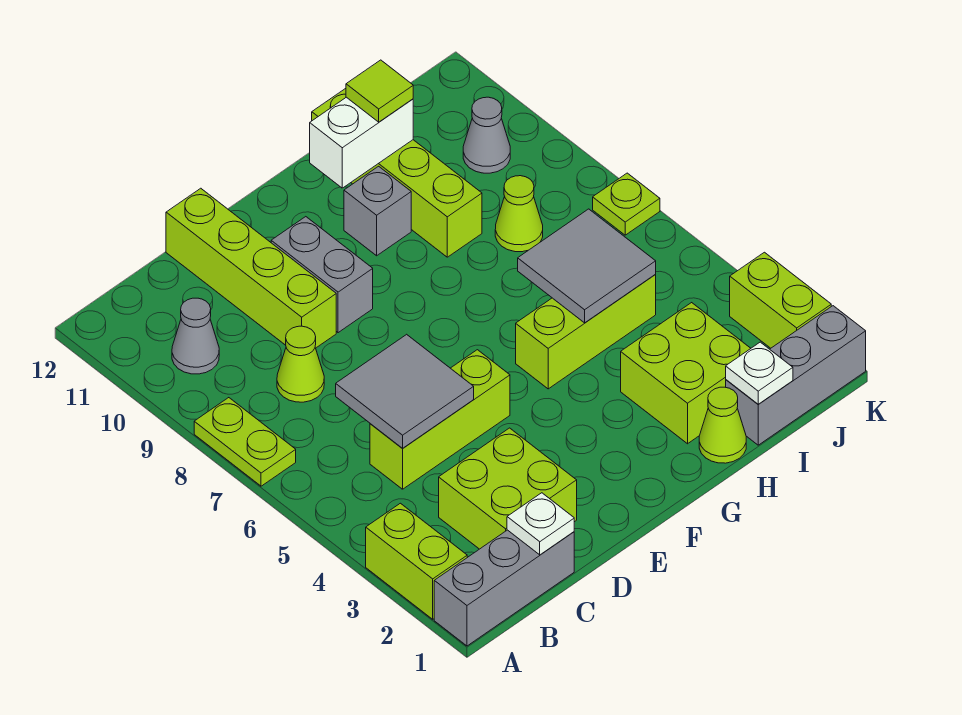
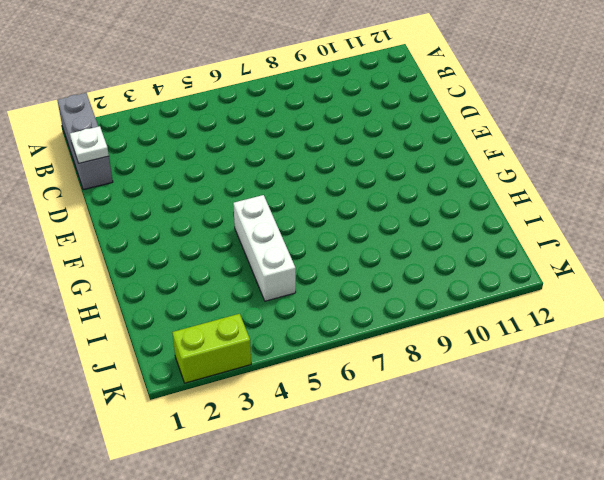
white 1x3 brick [233,195,296,301] -> lime 1x3 brick [516,274,656,389]
none -> lime 1x2 brick [366,503,467,619]
none -> lime 1x2 plate [194,398,296,486]
none -> grey 1x1 cone [172,298,219,374]

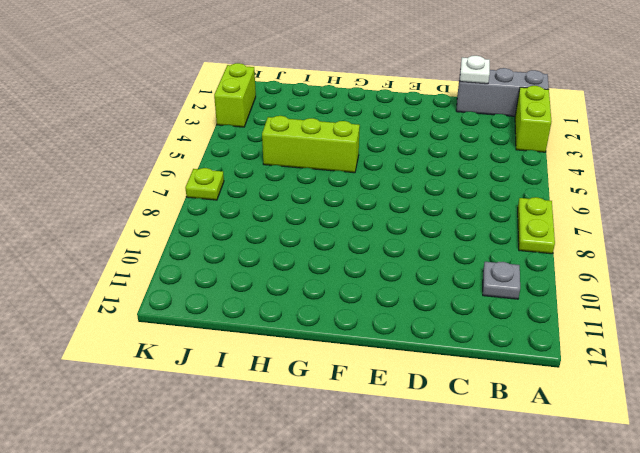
grey 1x1 plate [483,262,520,299] -> grey 1x1 cone [172,298,219,374]
none -> lime 2x2 brick [439,428,577,549]
none -> lime 1x3 brick [370,350,510,489]
none -> lime 1x1 cone [277,326,324,402]

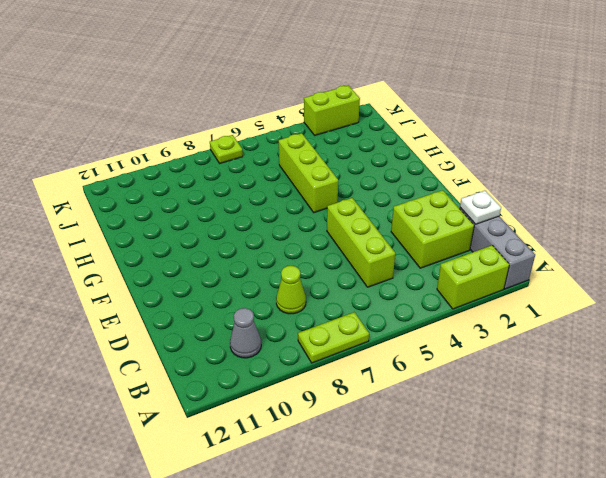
none -> lime 1x4 brick [166,188,336,348]
none -> grey 1x2 brick [271,217,373,333]
none -> grey 1x1 brick [344,166,411,256]

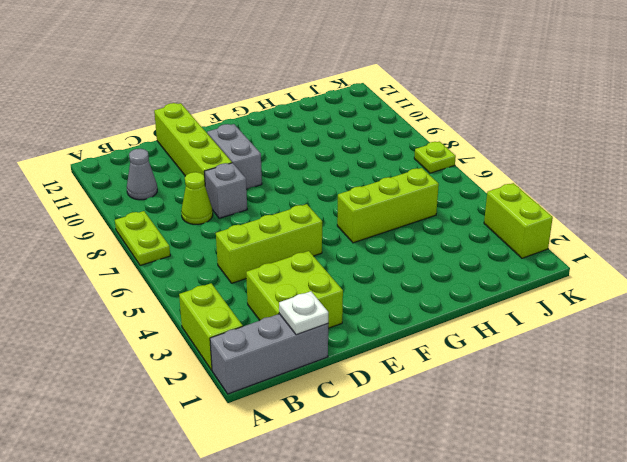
grey 1x1 brick [204,163,247,218] -> grey 1x1 brick moved to [344,166,411,256]
none -> lime 1x1 cone [699,387,746,463]
none -> lime 2x2 brick [621,303,751,444]
none -> lime 1x4 brick [312,88,482,257]

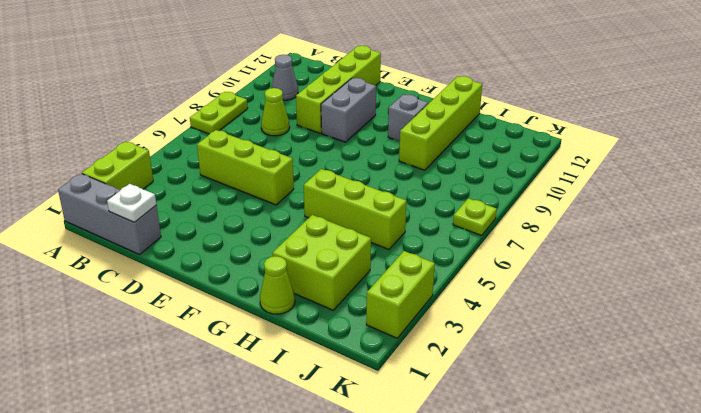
none -> lime 2x2 brick [439,428,577,549]
none -> grey 1x3 brick [726,306,866,445]
none -> lime 1x1 cone [495,176,543,252]

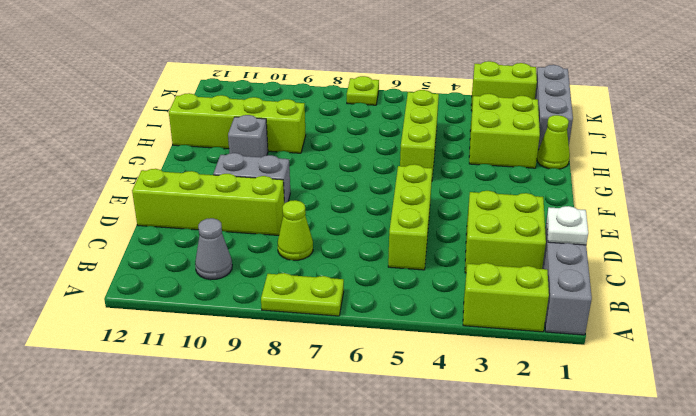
none -> lime 1x1 cone [495,176,543,252]
none -> grey 1x1 cone [463,97,510,173]
none -> grey 2x2 tile [336,334,474,449]

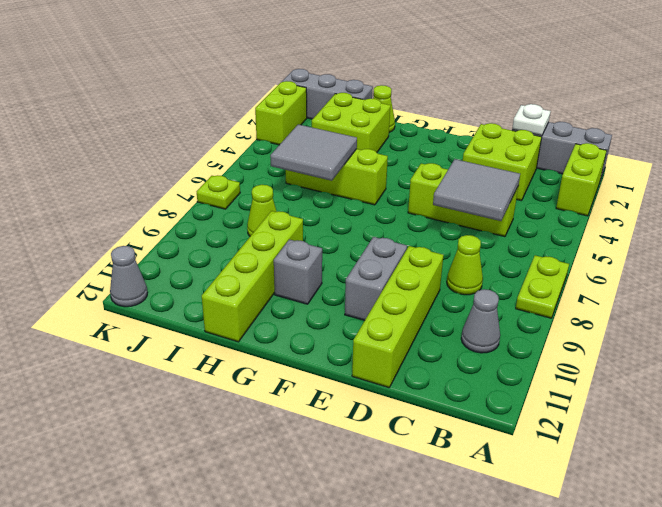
grey 1x1 cone [110,246,147,307] -> grey 1x1 cone moved to [463,97,510,173]
none -> white 1x2 brick [310,97,413,188]
none -> white 1x1 plate [726,342,793,404]
none -> lime 1x1 tile [346,60,413,122]

